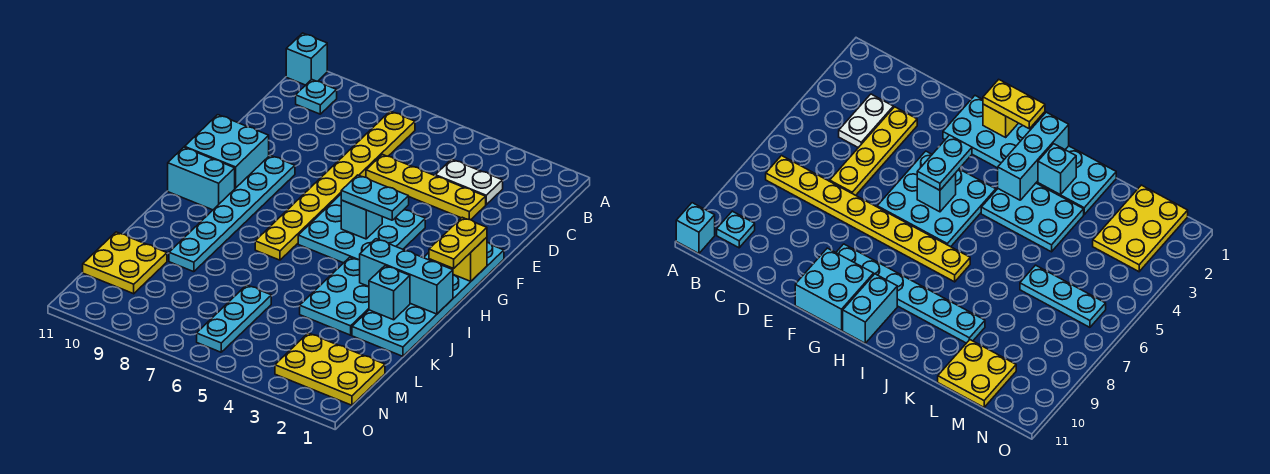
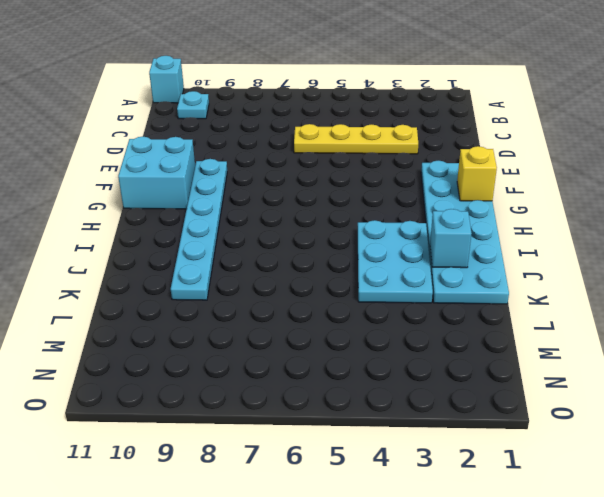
none -> yellow 1x8 plate [255,111,415,260]
none -> white 1x2 plate [435,159,503,204]
none -> cyan 3x3 plate [298,195,425,263]

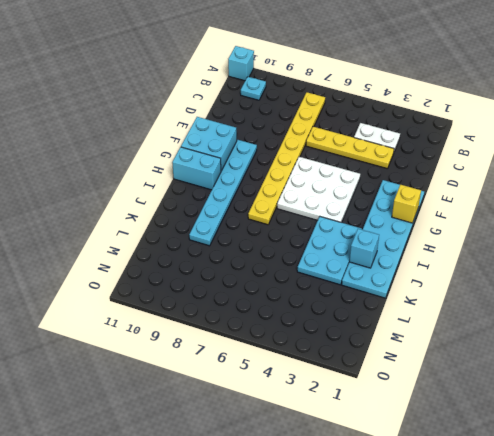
white 3x3 plate [277,157,360,223] -> cyan 3x3 plate [298,195,425,263]
none -> cyan 1x3 plate [197,285,271,352]
none -> yellow 2x2 plate [83,232,167,294]
none -> yellow 2x3 plate [275,333,385,405]

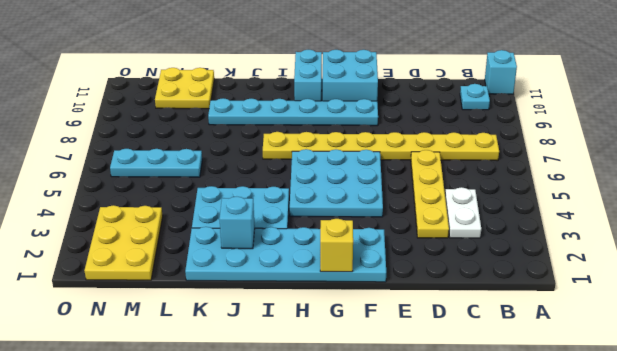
none -> cyan 1x1 brick [341,200,382,239]
none -> cyan 1x3 brick [360,239,453,314]
none -> yellow 1x2 plate [429,217,487,268]

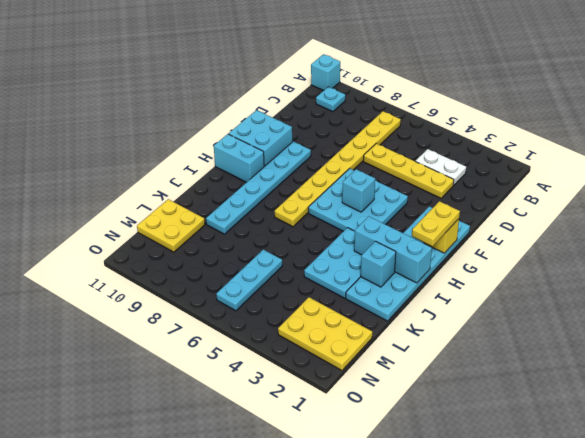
none -> cyan 1x2 plate [341,175,409,220]

